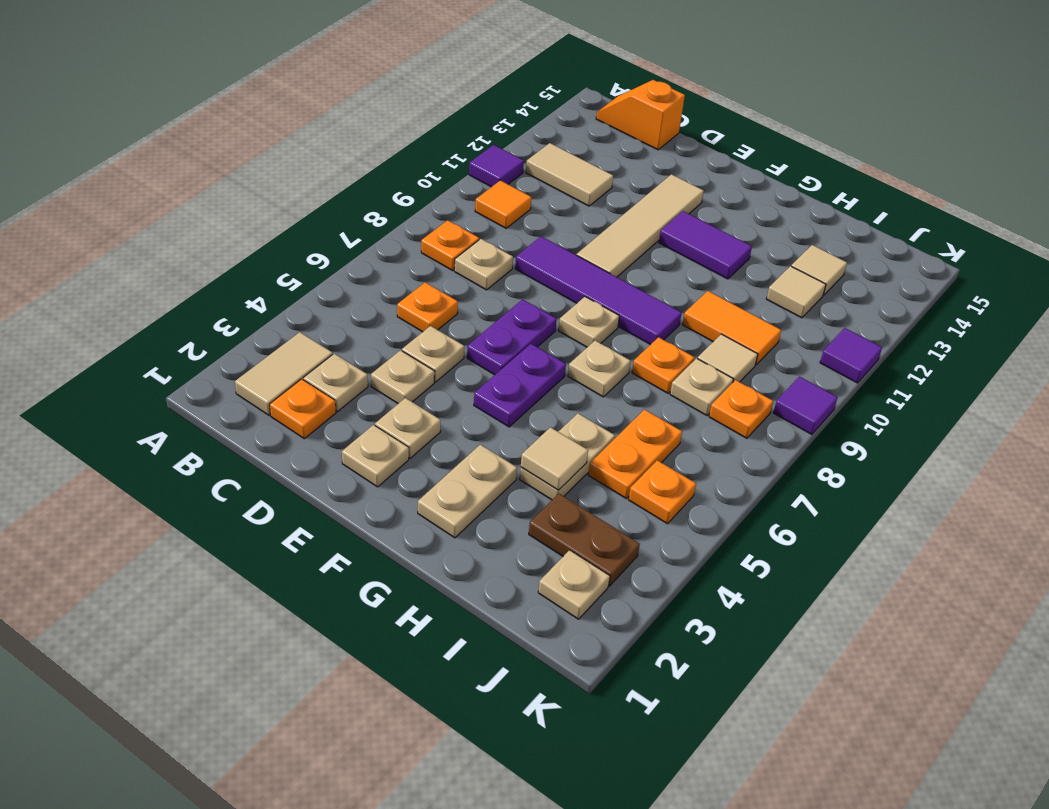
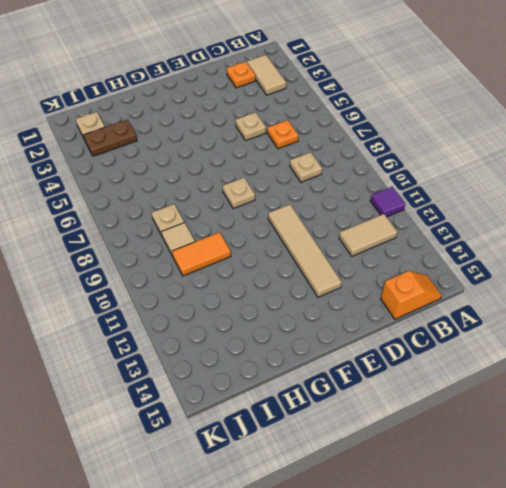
none -> orange 1x1 plate [421,220,479,270]
none -> orange 1x1 tile [475,180,531,228]
none -> tan 1x1 plate [303,354,368,412]
none -> tan 1x1 plate [371,350,434,404]

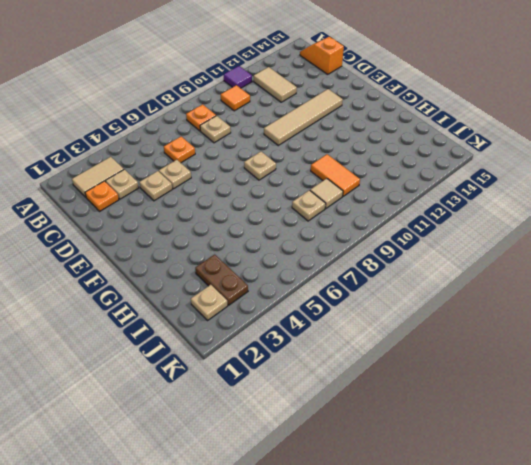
none -> purple 1x4 tile [515,236,682,345]
none -> tan 1x1 plate [342,425,409,487]
none -> tan 1x1 plate [375,398,441,458]
none -> purple 1x2 plate [467,299,557,375]

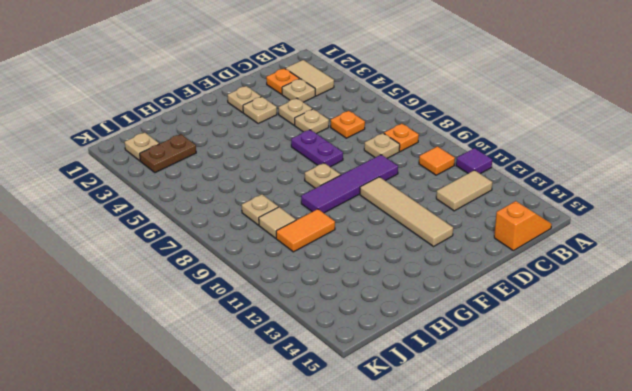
none -> purple 1x2 plate [474,344,566,427]
none -> purple 1x2 tile [659,211,752,279]
none -> tan 1x2 plate [418,445,517,538]
none -> tan 1x1 plate [568,341,631,397]

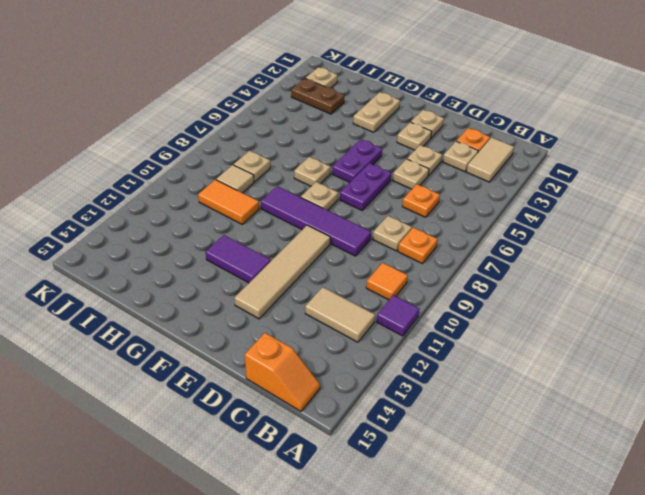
none -> tan 1x2 plate [520,413,615,500]
none -> orange 1x1 plate [632,337,695,393]
none -> orange 1x2 plate [588,410,682,498]
none -> tan 1x1 tile [766,266,826,318]

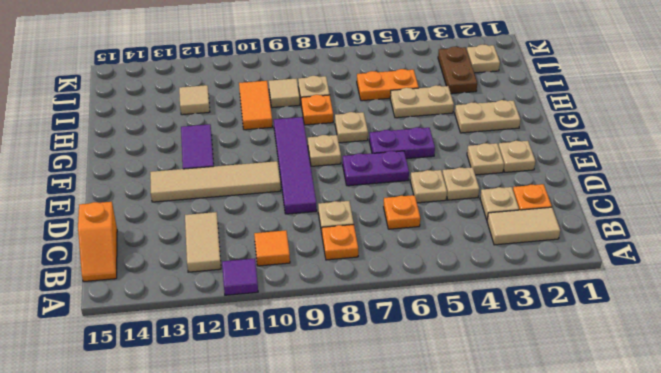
none -> tan 1x1 tile [791,245,847,295]
none -> orange 1x1 plate [628,460,696,524]
none -> orange 1x1 plate [709,380,773,438]
none -> purple 1x1 tile [774,377,838,435]

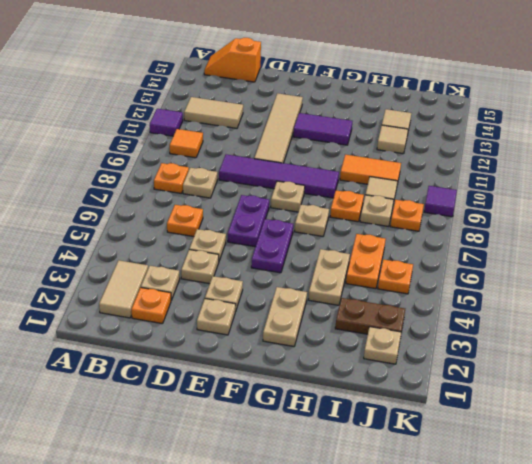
none -> purple 1x1 tile [820,328,882,383]
none -> tan 1x1 tile [521,427,588,490]

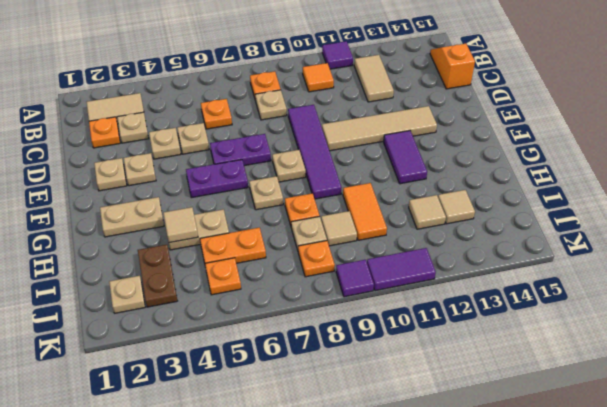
purple 1x2 tile [367,248,436,291] -> purple 1x1 tile [820,328,882,383]

